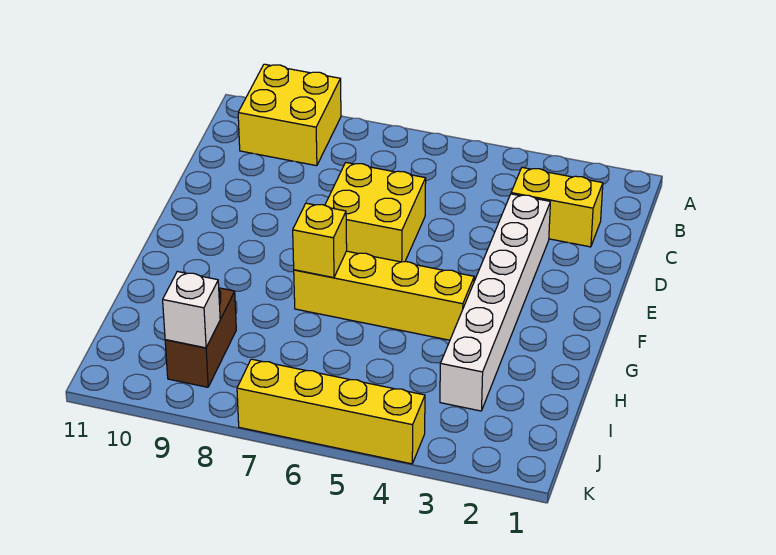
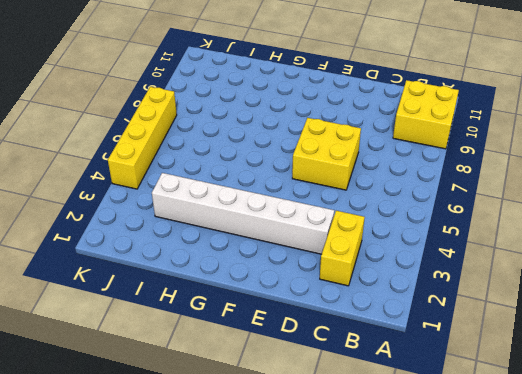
none -> yellow 1x4 brick [294,251,474,340]
none -> brown 1x2 brick [165,288,236,387]

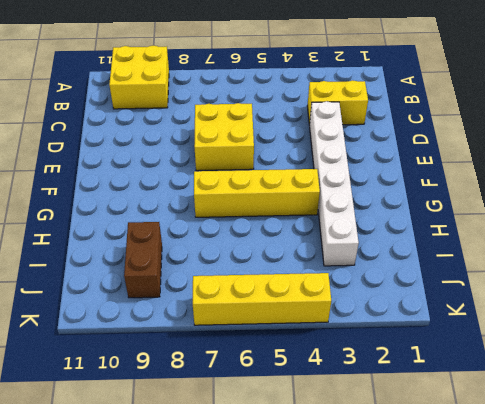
none -> yellow 1x1 brick [293,203,347,278]
none -> white 1x1 brick [163,272,220,348]

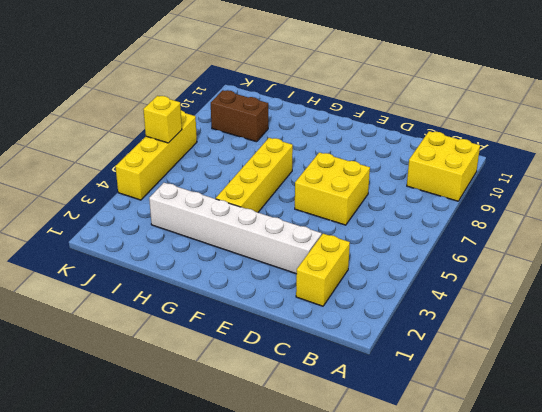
yellow 1x1 brick [143,96,182,143] -> yellow 1x1 brick moved to [293,203,347,278]
none -> white 1x1 brick [163,272,220,348]

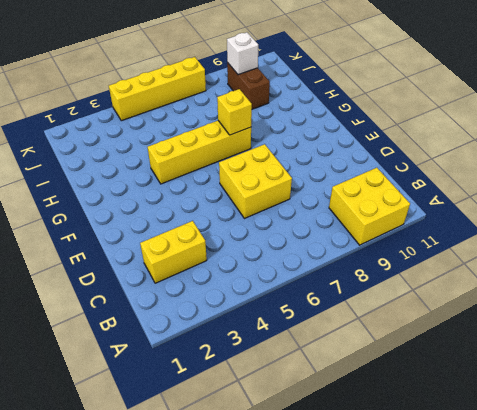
none -> white 1x6 brick [440,194,550,411]

